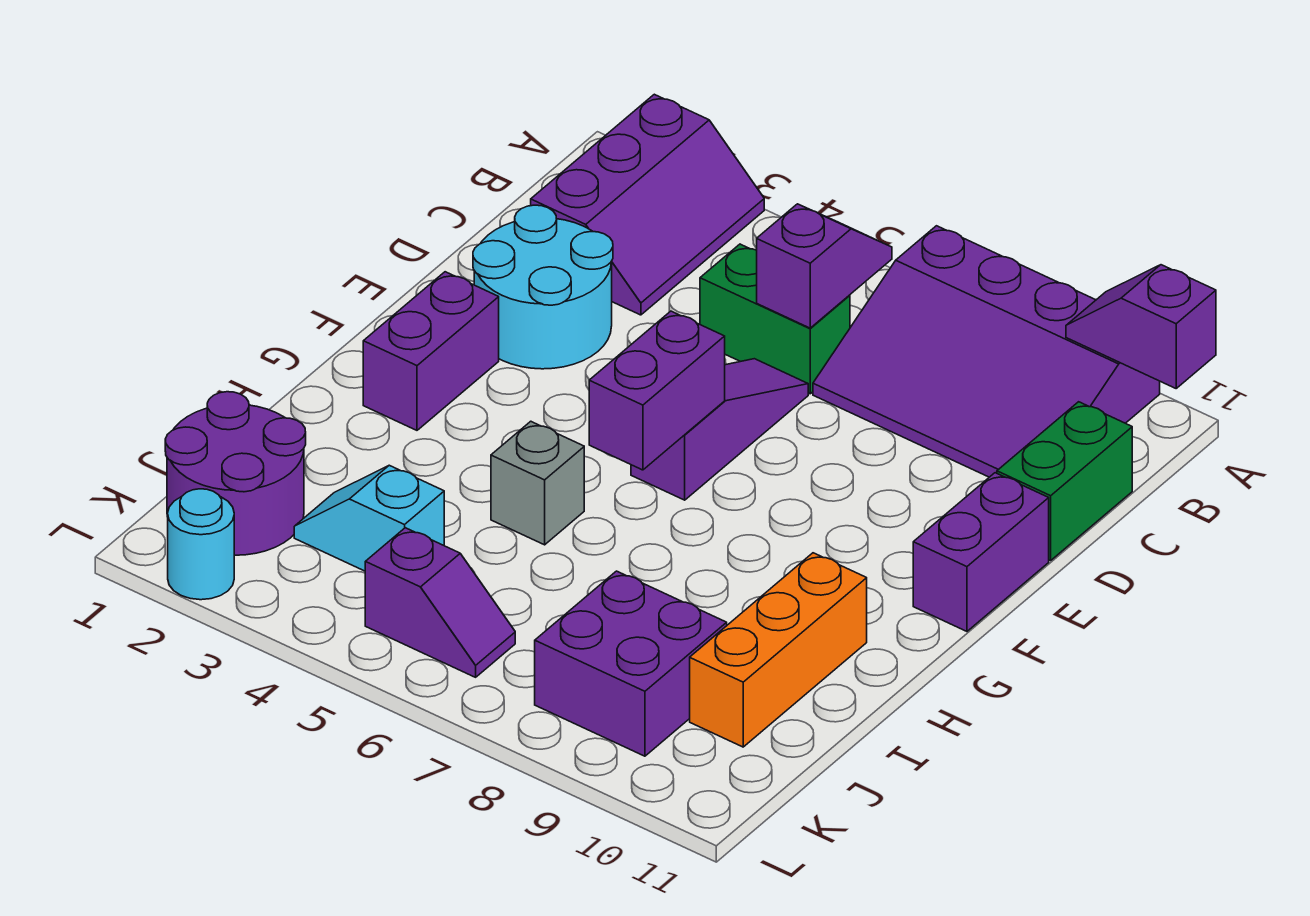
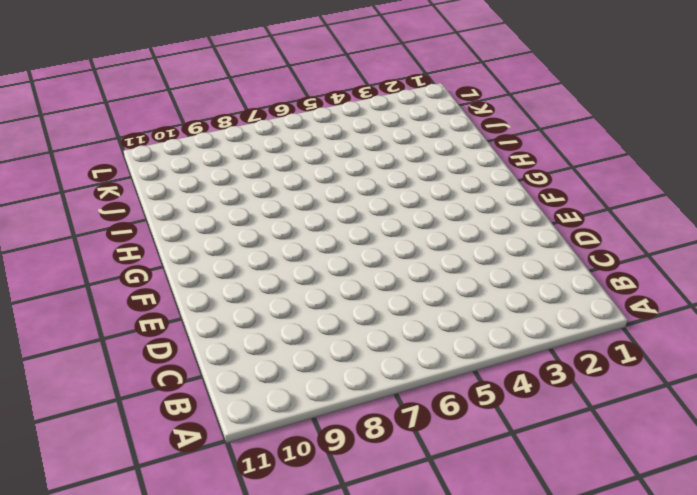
none -> purple 2x3 slope [531,94,764,315]
none -> purple 3x4 slope [813,226,1160,477]
none -> green 1x2 brick [700,244,850,394]

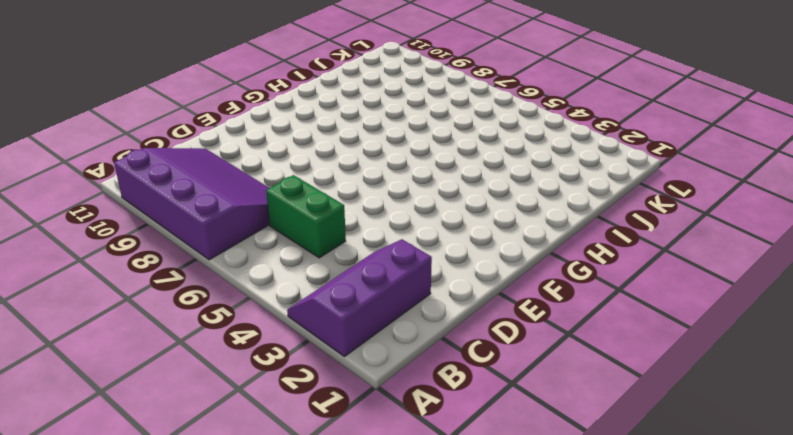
none -> green 1x2 brick [997,402,1132,561]
none -> cyan 2x2 round brick [473,205,613,369]
none -> purple 1x3 slope [631,359,808,500]

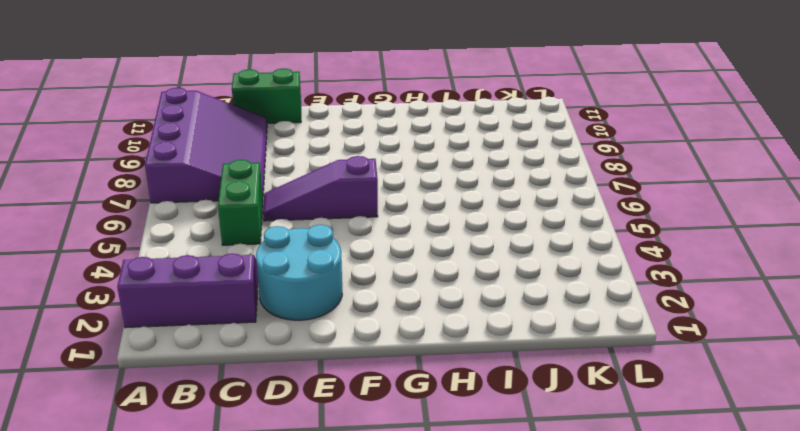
none -> purple 1x2 brick [913,473,1049,631]
none -> purple 1x2 brick [363,272,499,430]
none -> grey 1x1 brick [491,421,584,545]

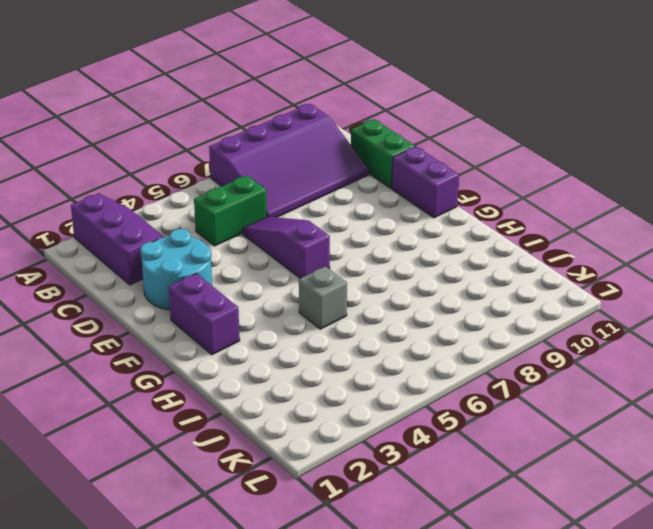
none -> orange 1x3 brick [690,553,867,747]
none -> purple 2x2 round brick [165,392,306,555]
none -> cyan 1x2 slope [294,465,444,571]

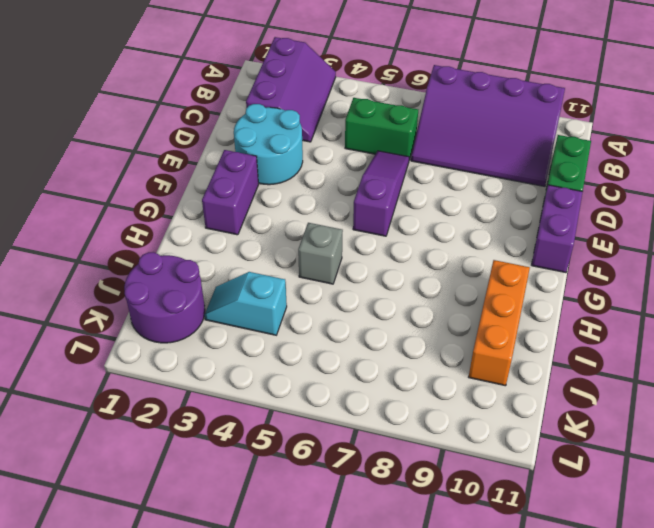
none -> purple 2x2 brick [535,571,727,756]
none -> purple 1x2 slope [365,528,515,677]
none -> cyan 1x1 round brick [168,489,234,600]

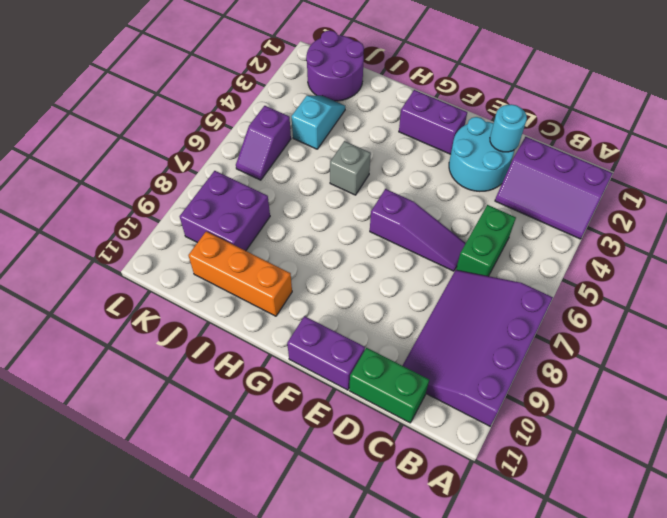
cyan 1x1 round brick [490,104,527,152] -> cyan 1x1 round brick moved to [168,489,234,600]
none -> purple 1x2 slope [1066,265,1216,388]
none -> purple 1x2 slope [757,204,892,328]
none -> purple 1x2 brick [589,311,725,470]

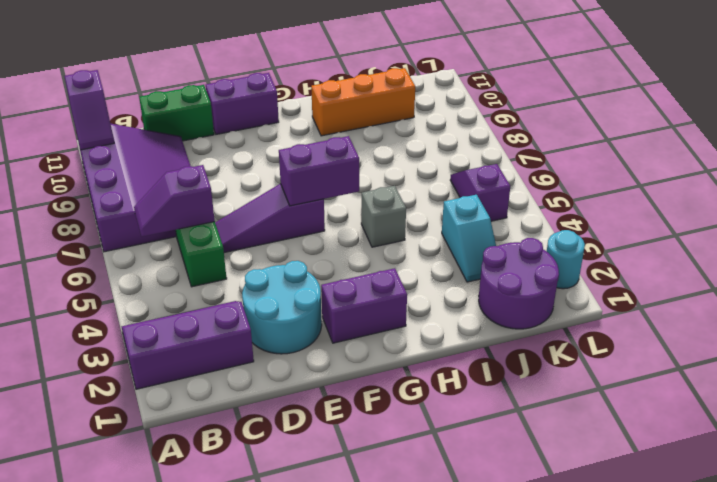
none -> purple 2x2 brick [535,571,727,756]

